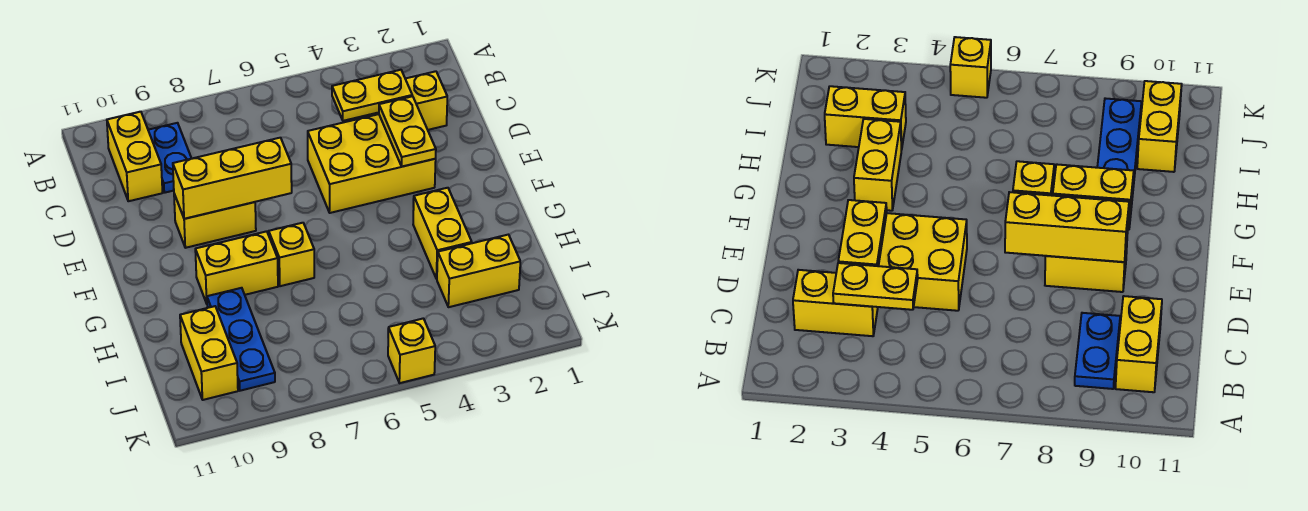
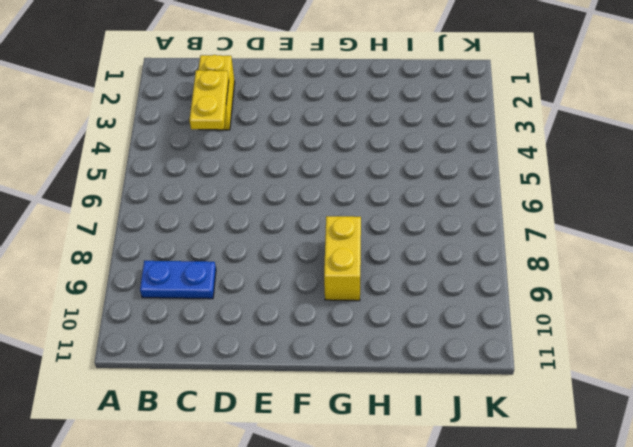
none -> yellow 1x2 brick [107,112,163,201]
none -> yellow 2x3 brick [308,114,436,213]
none -> yellow 1x2 brick [174,194,256,248]

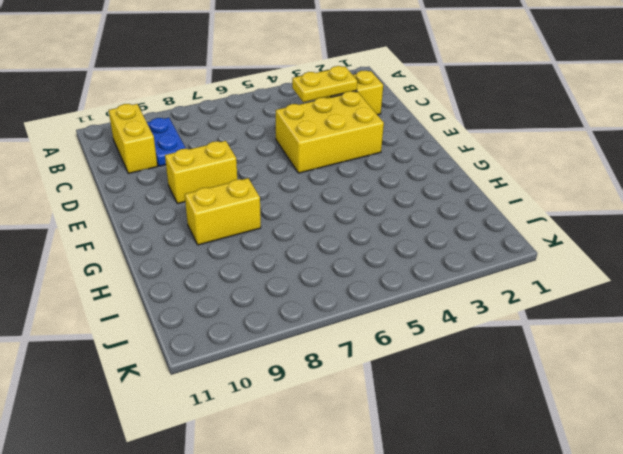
none -> yellow 1x2 brick [413,188,472,279]
none -> yellow 1x1 brick [269,223,314,286]
none -> blue 1x3 plate [207,288,275,391]

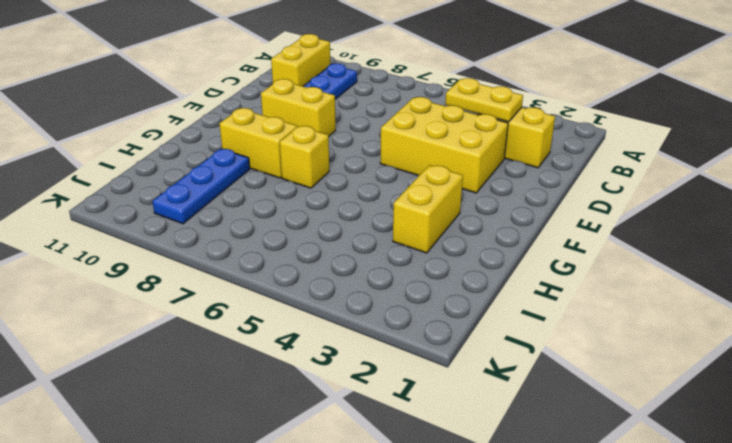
none -> yellow 1x2 brick [437,235,520,307]
none -> yellow 1x2 brick [180,306,238,400]
none -> yellow 1x1 brick [388,318,435,383]

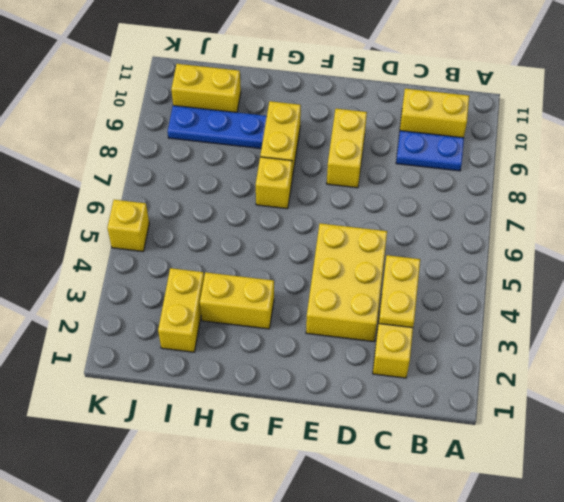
none -> yellow 1x2 plate [379,96,436,167]
none -> yellow 1x3 brick [173,138,292,219]

